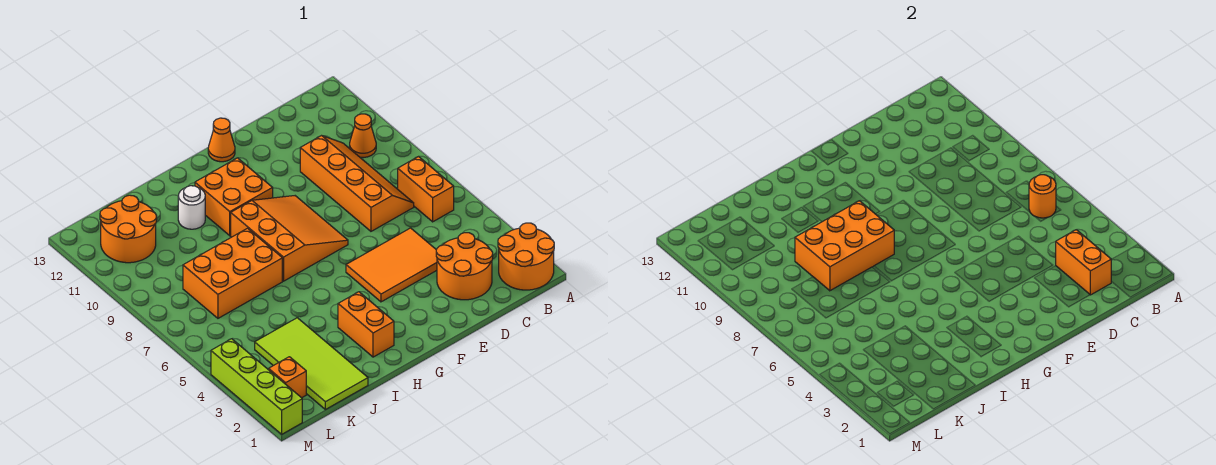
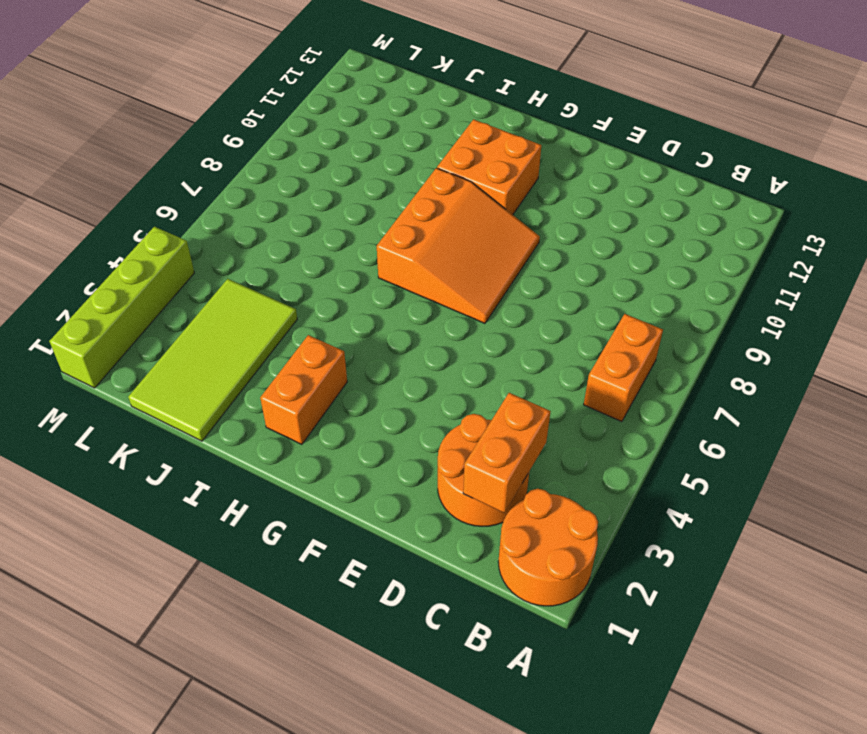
none -> orange 1x1 cone [350,114,376,158]
none -> orange 2x4 slope [300,136,414,231]
none -> orange 2x3 tile [346,228,437,302]

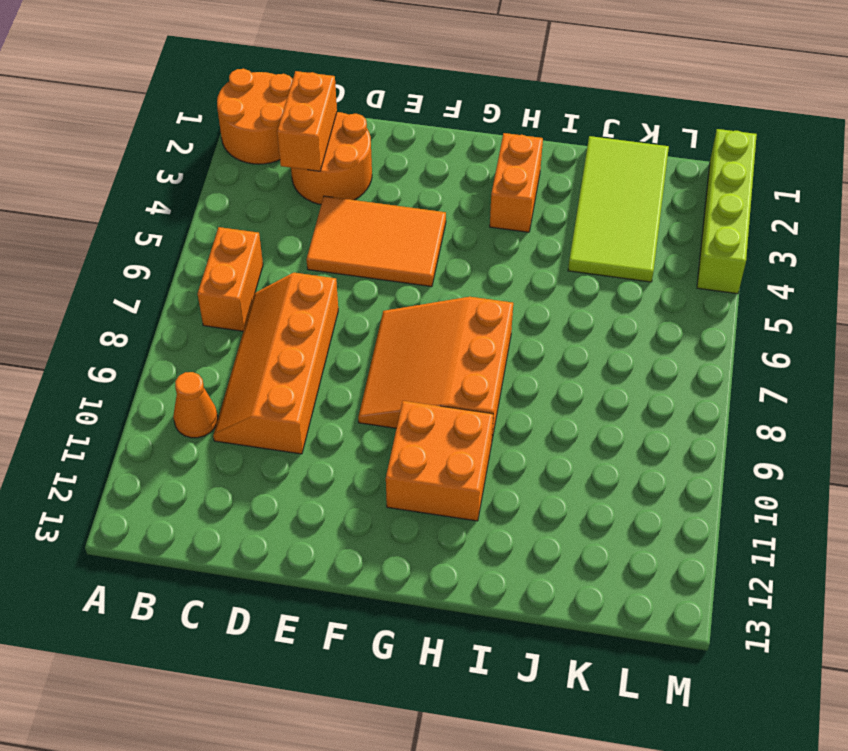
none -> orange 1x1 cone [208,118,235,162]
none -> orange 2x3 brick [183,228,282,318]
none -> white 1x1 round brick [178,186,205,229]

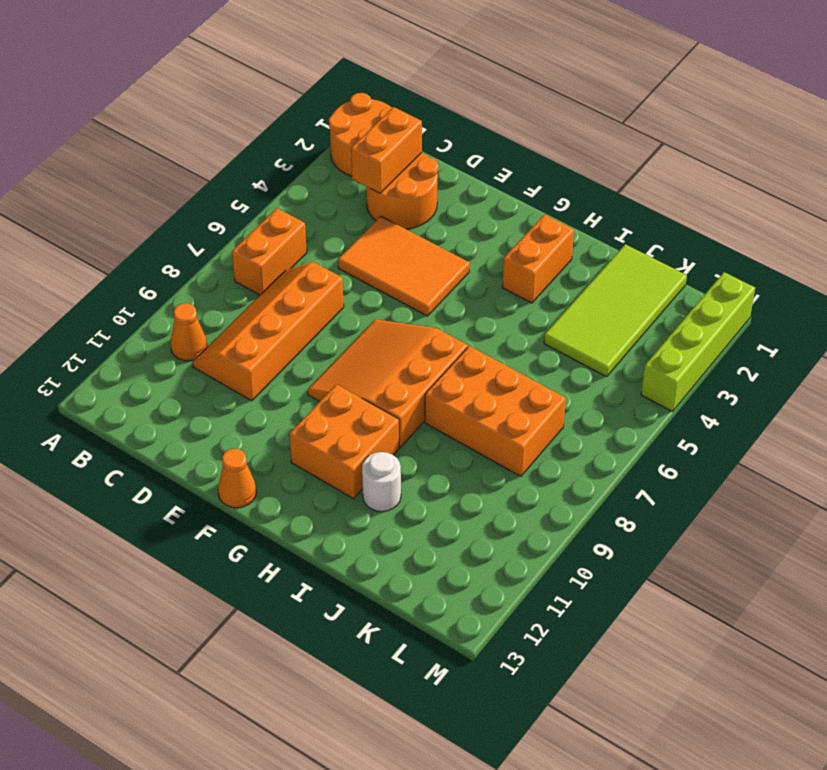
none -> orange 2x2 round brick [100,195,157,263]
none -> orange 1x1 brick [269,357,306,398]
none -> orange 1x1 round brick [1029,175,1056,218]

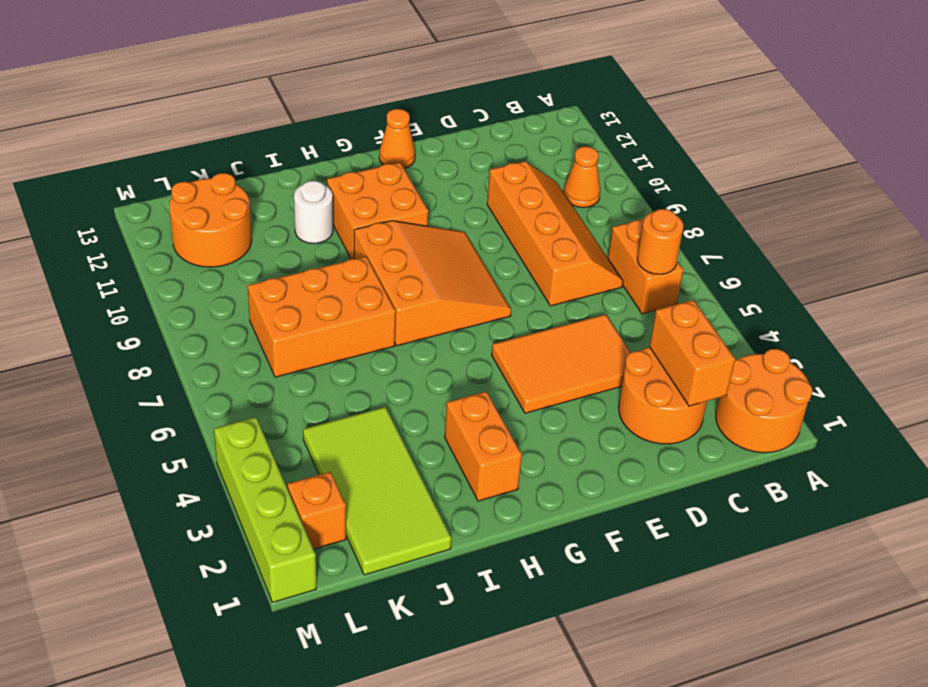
none -> orange 2x3 brick [795,201,894,291]

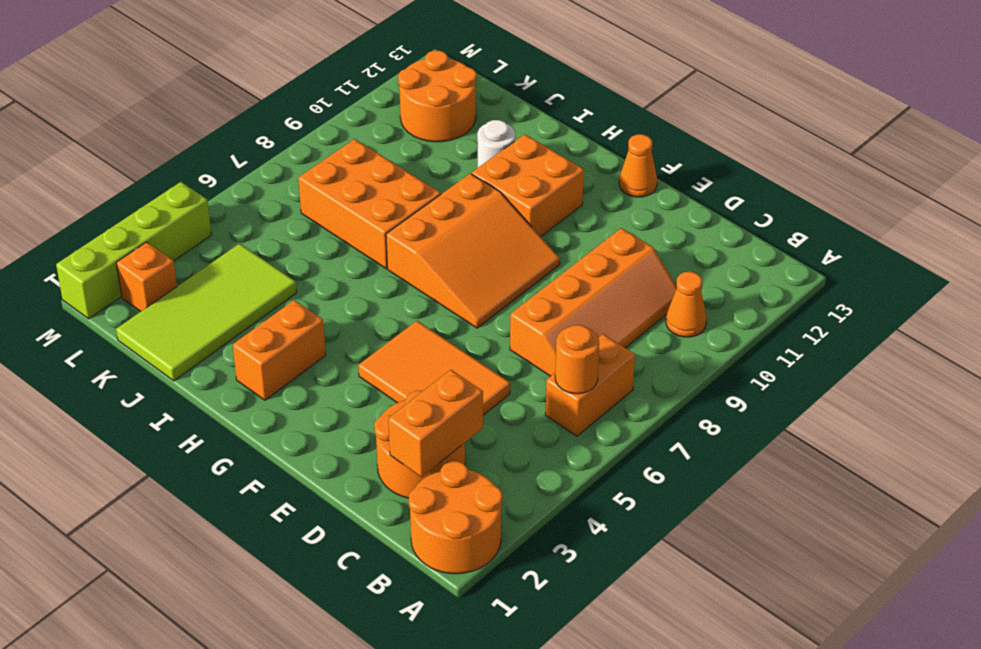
none -> orange 2x3 brick [795,201,894,291]

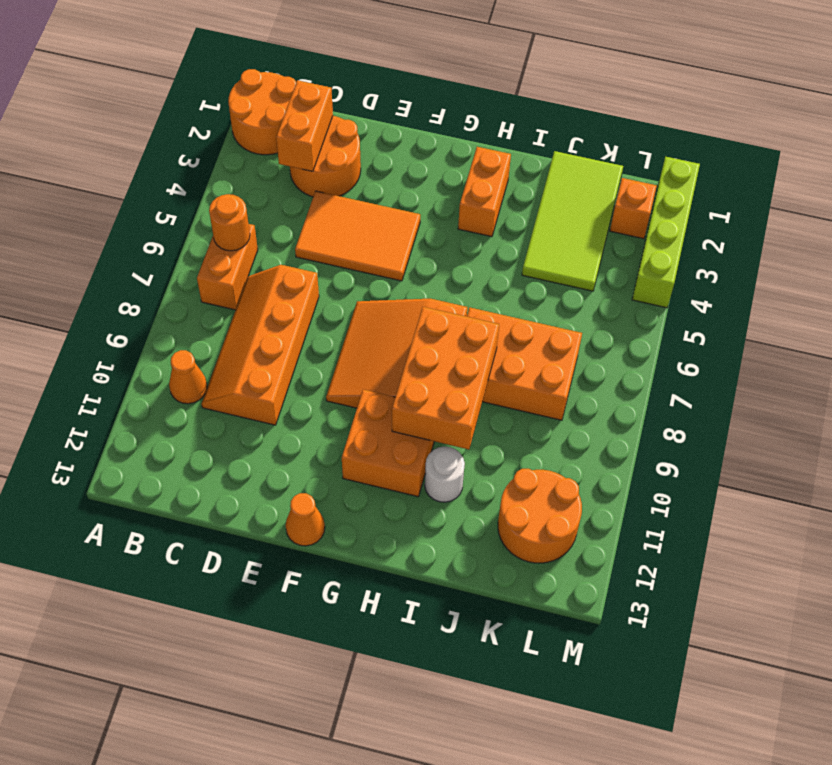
orange 2x3 brick [392,307,499,449] -> orange 2x3 brick turned to [795,201,894,291]

